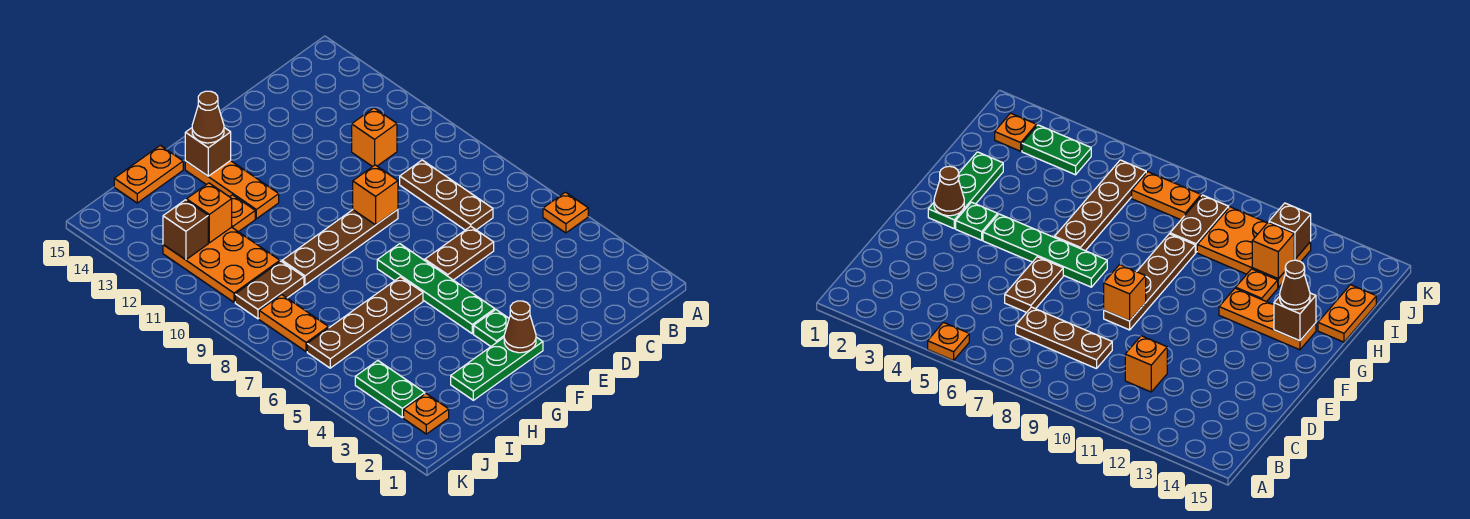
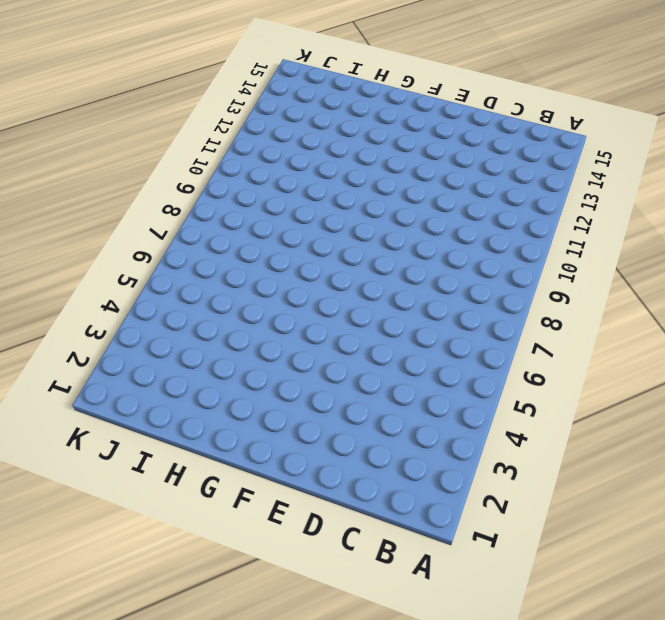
none -> orange 1x1 plate [543,192,588,233]
none -> brown 1x3 plate [400,160,493,230]
none -> orange 1x1 brick [352,108,397,167]

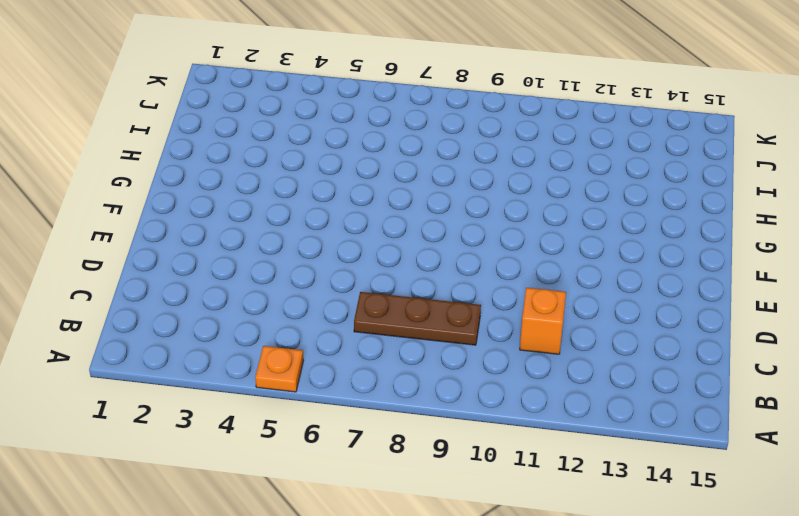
none -> brown 1x2 plate [425,226,494,280]
none -> brown 1x4 plate [282,210,398,285]
none -> green 1x3 plate [451,337,543,400]

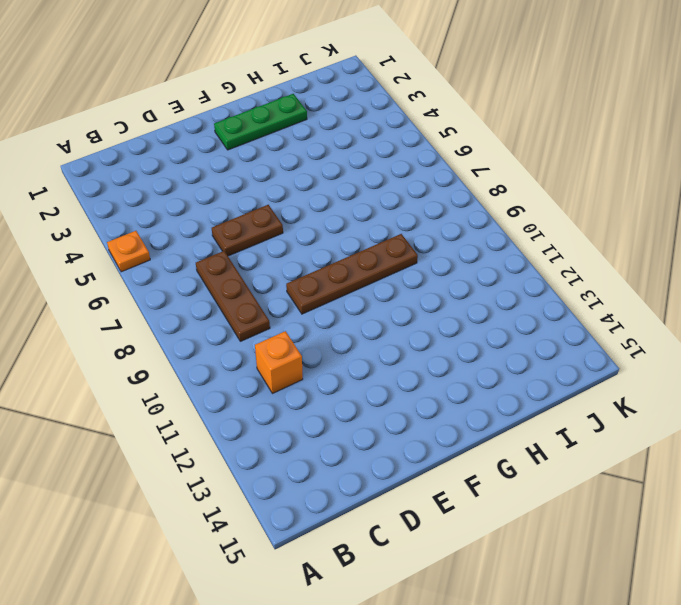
none -> green 1x1 plate [474,310,509,346]
none -> green 1x4 plate [377,244,495,334]
none -> brown 1x4 plate [307,277,423,368]

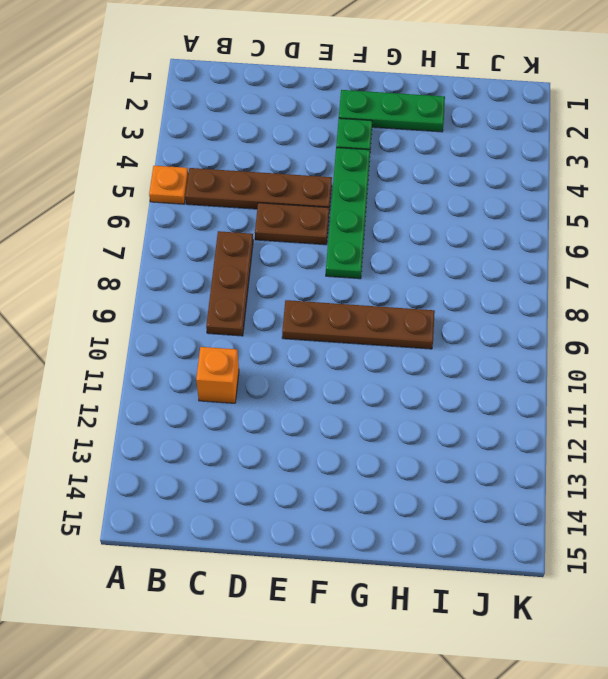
brown 1x4 plate [185,168,332,210] -> brown 1x4 plate moved to [307,277,423,368]
none -> orange 1x3 plate [185,161,279,219]
none -> orange 1x1 plate [230,195,255,232]
none -> orange 1x2 plate [114,146,183,203]

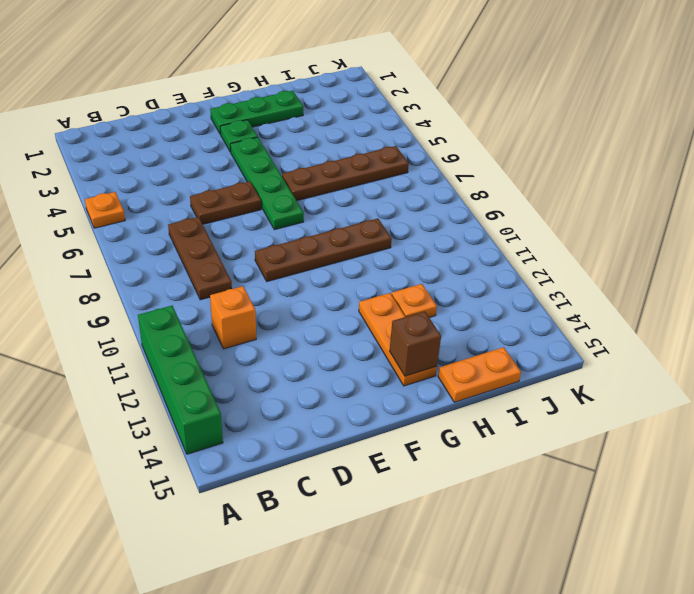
green 1x4 brick [138,306,223,454] -> none
none -> brown 1x2 plate [235,261,304,319]
none -> orange 2x3 plate [163,227,280,302]
none -> orange 1x1 plate [404,394,449,434]

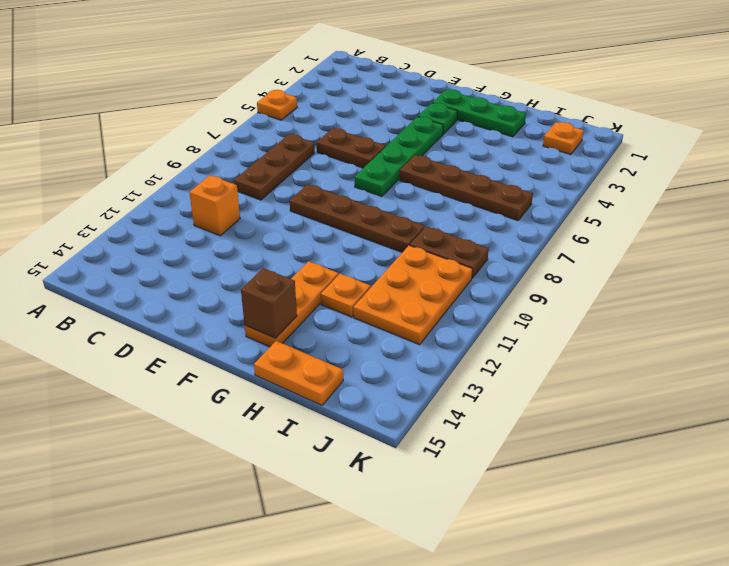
none -> green 1x2 plate [355,361,425,418]
none -> orange 1x2 plate [259,295,329,352]
none -> orange 1x1 brick [353,165,398,225]

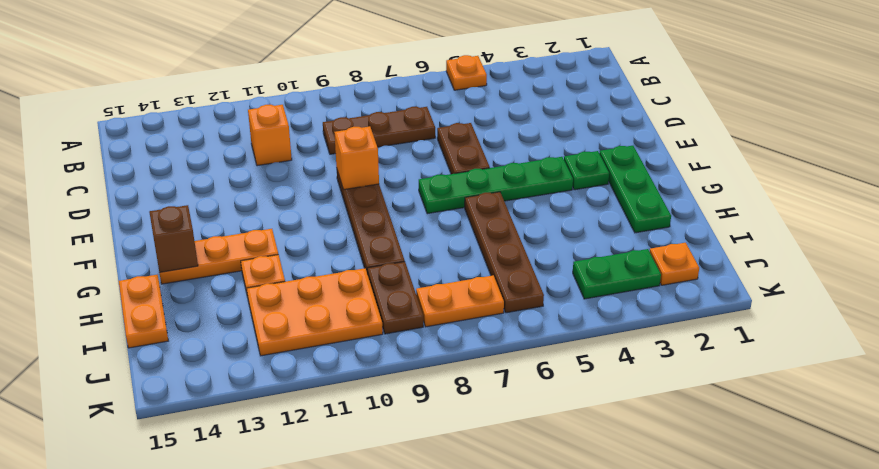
none -> brown 1x1 cone [504,301,536,353]
none -> orange 1x1 brick [187,183,232,243]
none -> brown 1x1 brick [163,200,208,260]

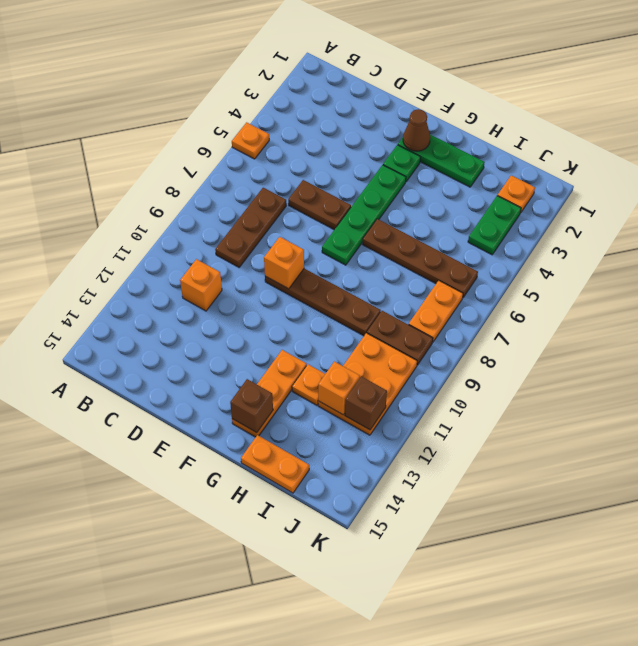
none -> brown 1x1 cone [192,91,224,143]

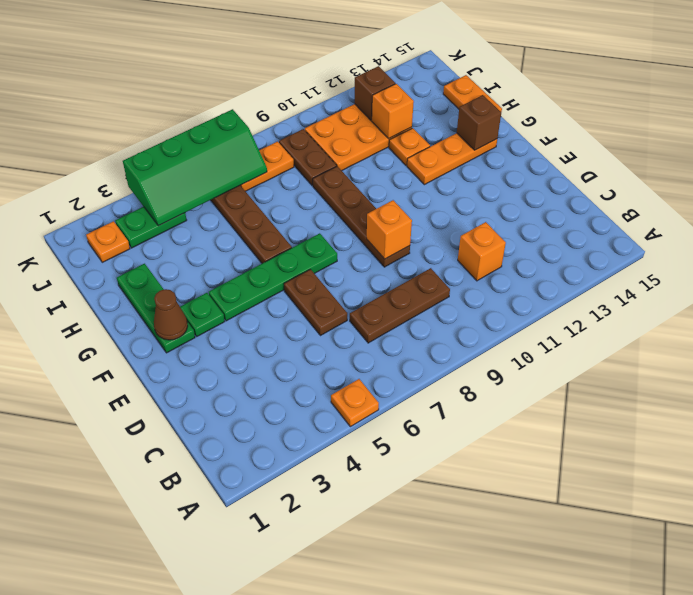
green 2x4 slope [123,109,267,226] -> none
none -> brown 1x1 cone [192,91,224,143]

